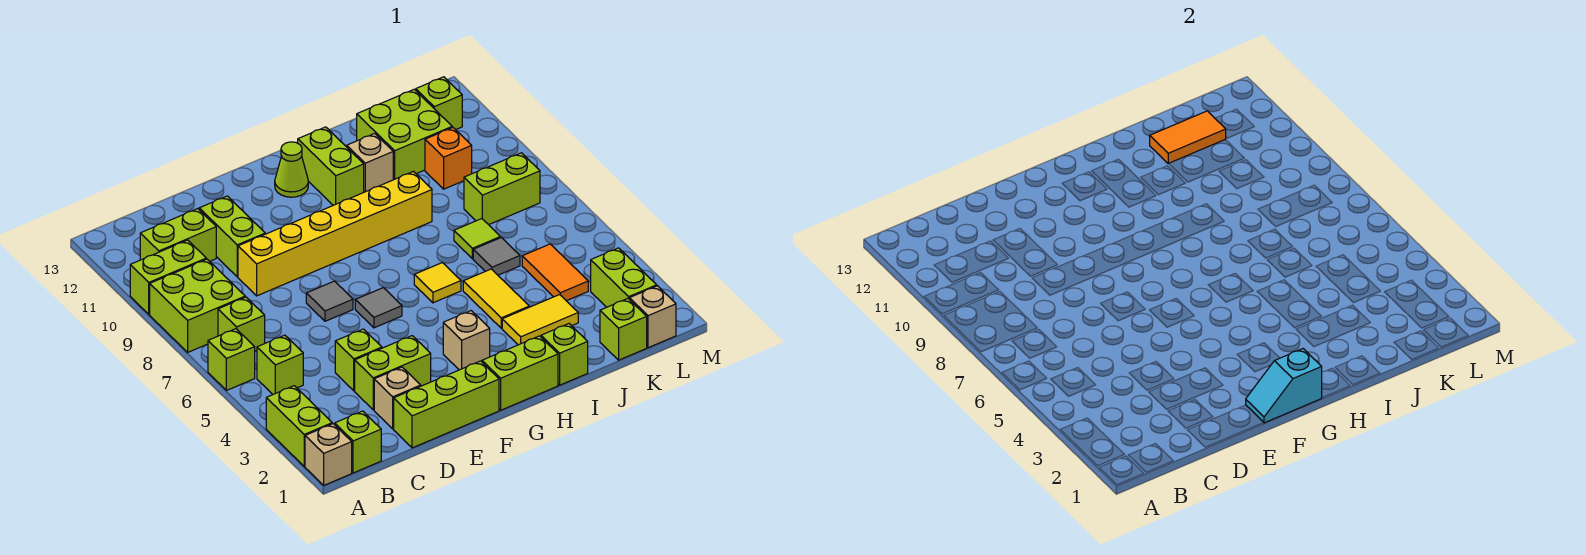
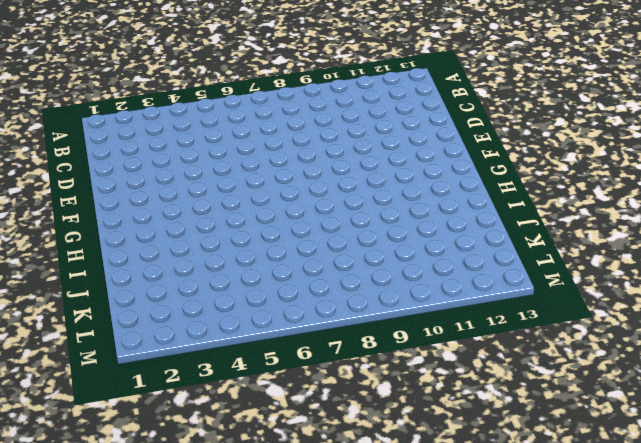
none -> tan 1x1 brick [305,424,352,485]
none -> lime 1x2 brick [266,386,332,466]
none -> lime 1x1 brick [208,329,255,390]
none -> lime 2x2 brick [150,259,245,352]

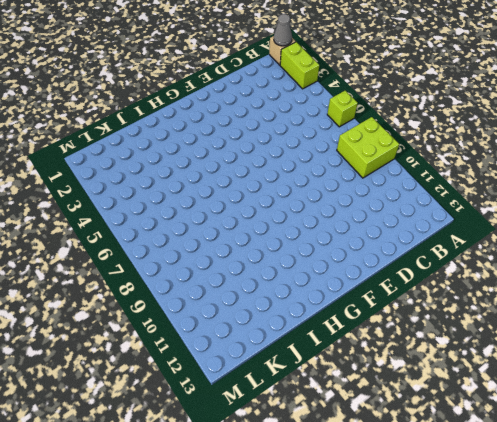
grey 1x1 cone [274,14,292,46] -> none
none -> lime 1x2 brick [130,240,206,314]
none -> lime 1x1 brick [335,411,381,473]
none -> lime 1x1 brick [257,335,303,394]
none -> lime 1x1 brick [218,297,265,351]

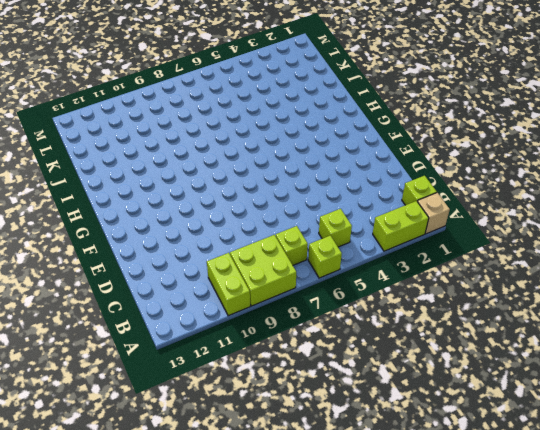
none -> lime 1x2 brick [140,209,216,261]
none -> lime 1x3 brick [394,361,499,448]
none -> tan 1x1 brick [374,367,421,429]
none -> lime 1x2 brick [355,336,431,410]

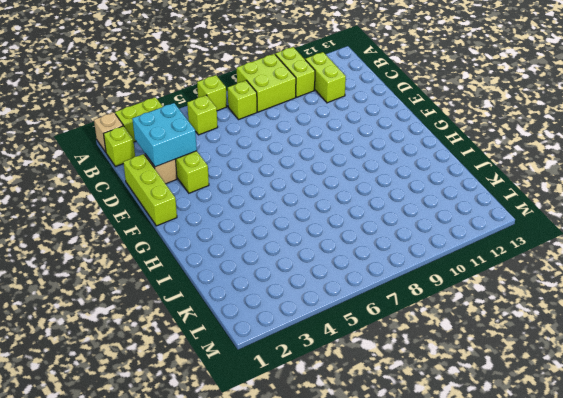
cyan 2x2 brick [132,103,197,167] -> none
none -> lime 1x1 brick [335,329,382,391]
none -> yellow 1x6 brick [238,172,432,296]
none -> lime 1x2 brick [199,196,265,277]
none -> grey 1x1 tile [306,281,353,321]

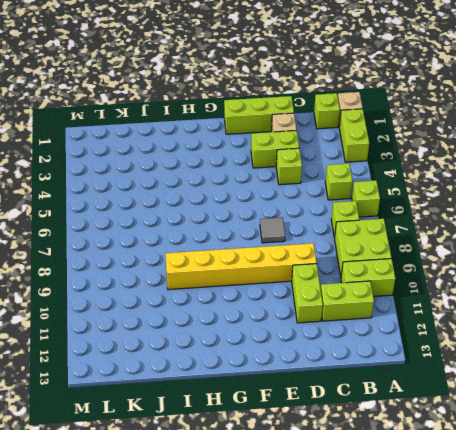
none -> grey 1x1 tile [355,288,402,328]
none -> lime 1x2 brick [482,336,558,410]
none -> tan 1x1 brick [443,311,490,370]
none -> lime 1x1 cone [275,142,308,197]

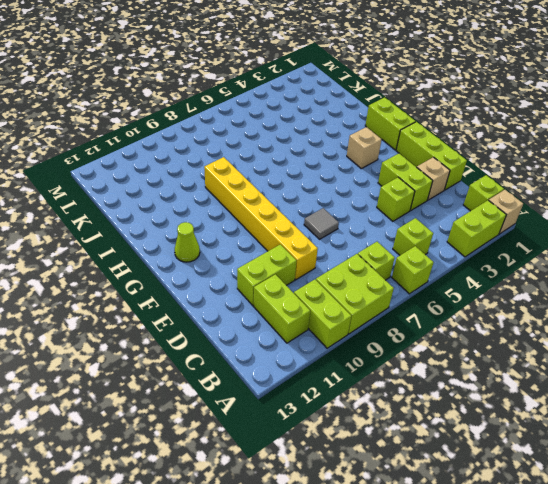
none -> grey 1x1 tile [355,288,402,328]
none -> yellow 1x1 tile [414,263,461,303]
none -> lime 1x2 brick [298,127,364,205]
none -> lime 1x1 brick [541,324,588,385]

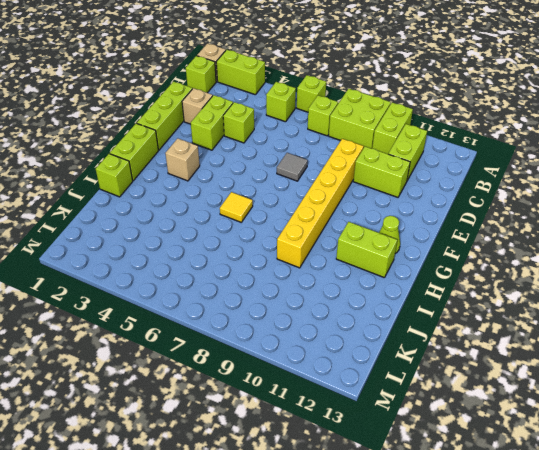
none -> grey 1x1 tile [355,288,402,328]
none -> yellow 1x2 tile [502,295,578,345]
none -> yellow 1x2 tile [463,269,529,328]
none -> tan 1x1 brick [347,133,393,192]

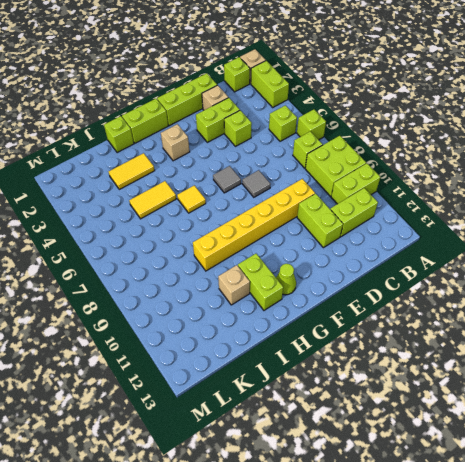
yellow 1x2 tile [129,181,176,219] -> yellow 1x2 tile turned to [463,269,529,328]
none -> grey 1x1 tile [473,237,520,275]
none -> lime 1x1 tile [454,219,500,259]
none -> lime 2x2 brick [357,89,452,180]
none -> lime 1x1 brick [600,299,647,360]

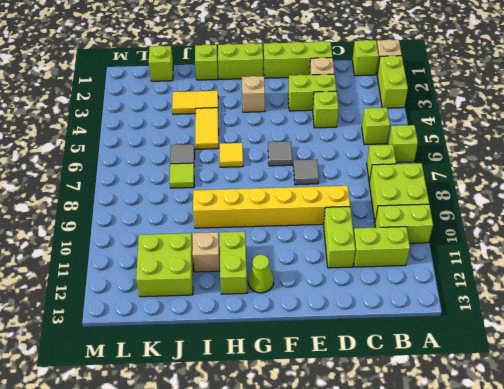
none -> orange 1x2 tile [522,244,588,301]
none -> lime 1x2 brick [464,153,540,225]
none -> orange 1x1 brick [425,127,472,189]
none -> tan 1x1 brick [630,286,676,348]

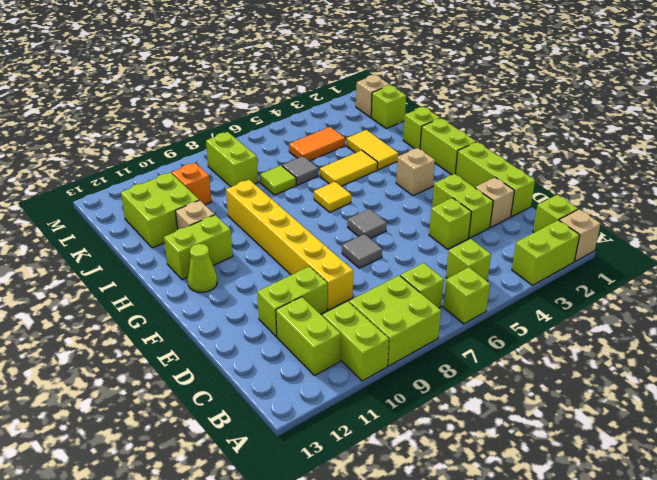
none -> lime 1x2 brick [591,248,657,307]
none -> lime 1x1 brick [416,77,462,130]
none -> cyan 1x2 slope [1246,349,1322,423]
none -> orange 1x2 tile [1150,111,1226,164]

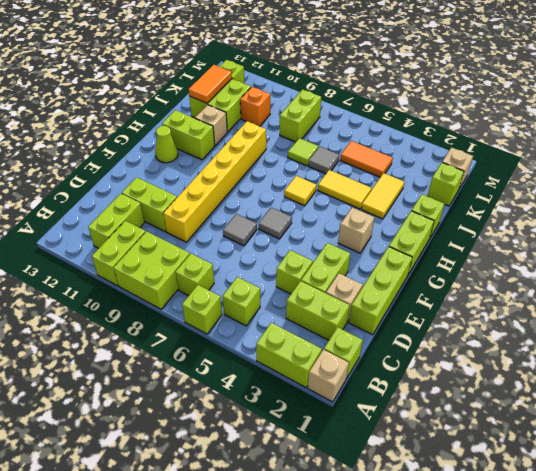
lime 1x2 brick [286,281,350,340] -> lime 1x2 brick moved to [591,248,657,307]
none -> cyan 1x2 slope [1246,349,1322,423]

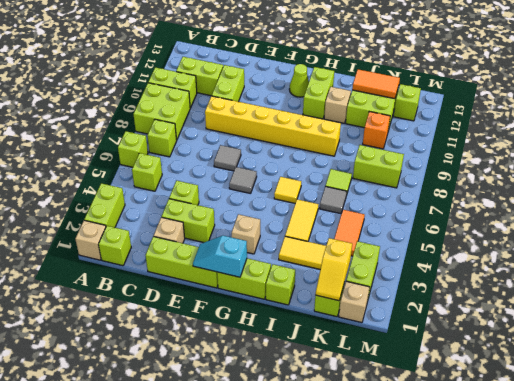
yellow 1x2 slope [316,238,352,301] -> none

